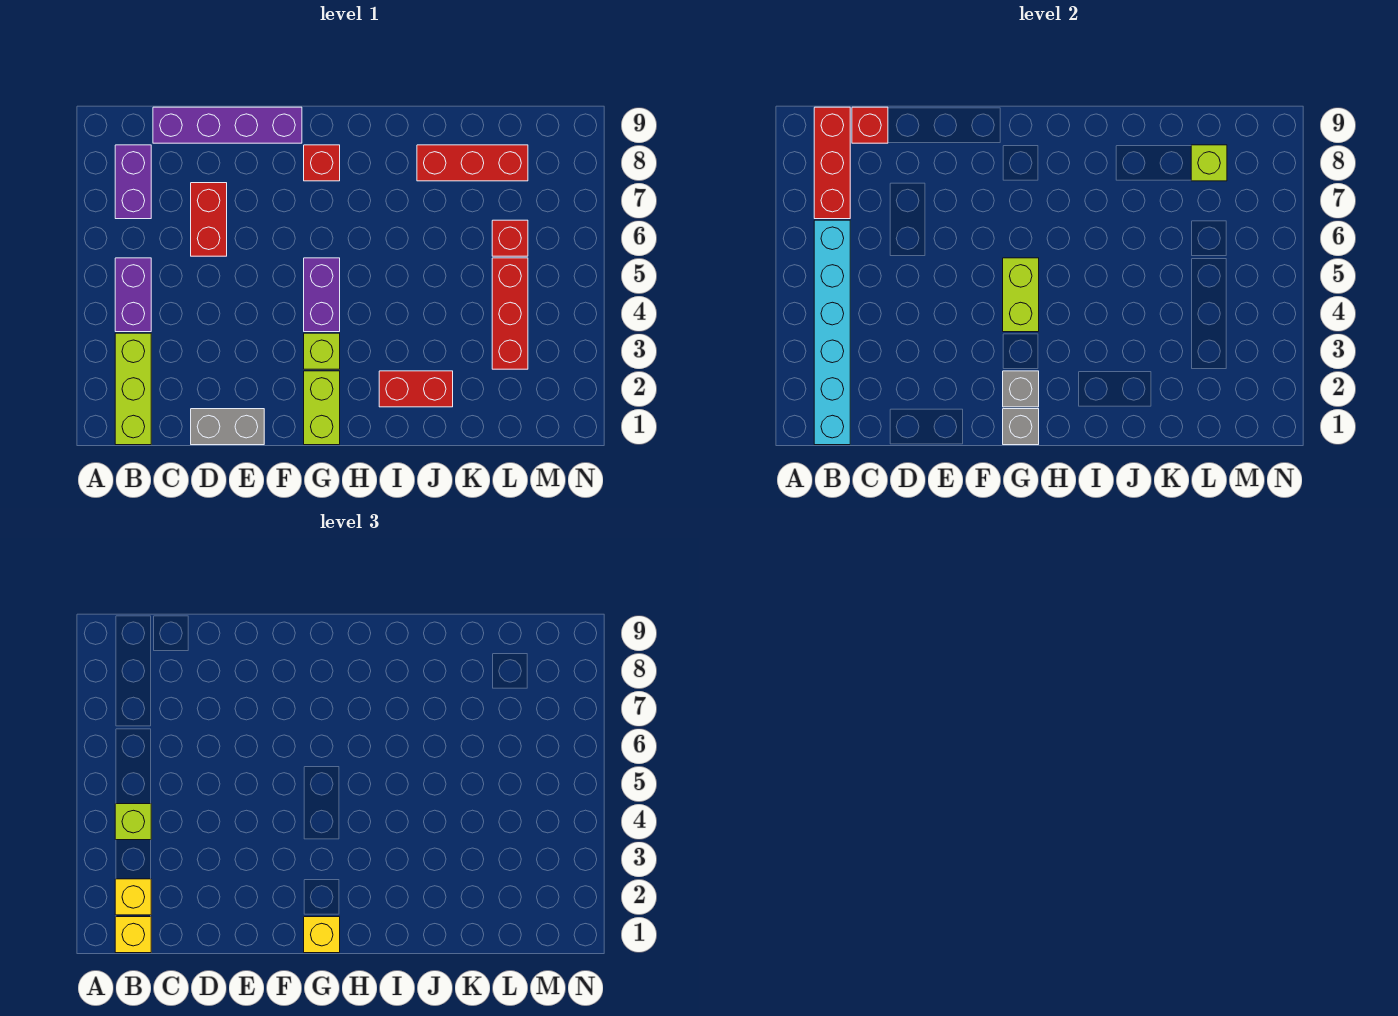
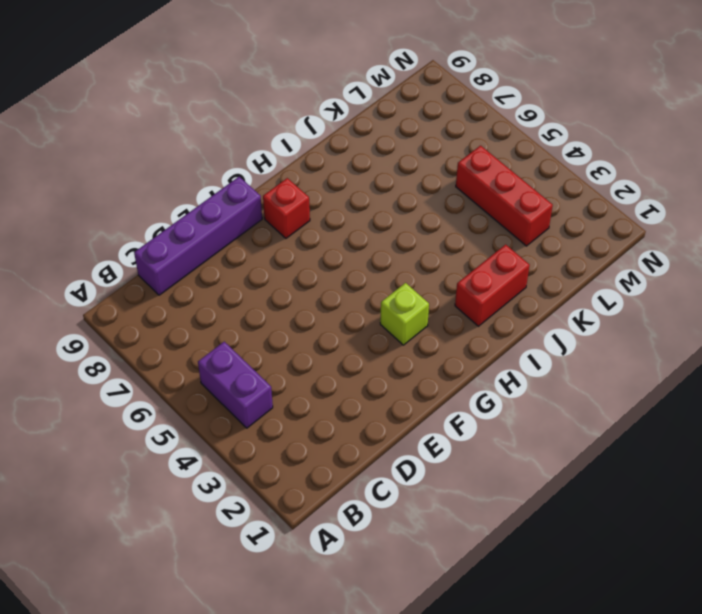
none -> lime 1x3 brick [115,333,151,445]
none -> purple 1x2 brick [115,145,151,219]
none -> grey 1x2 brick [191,409,264,445]

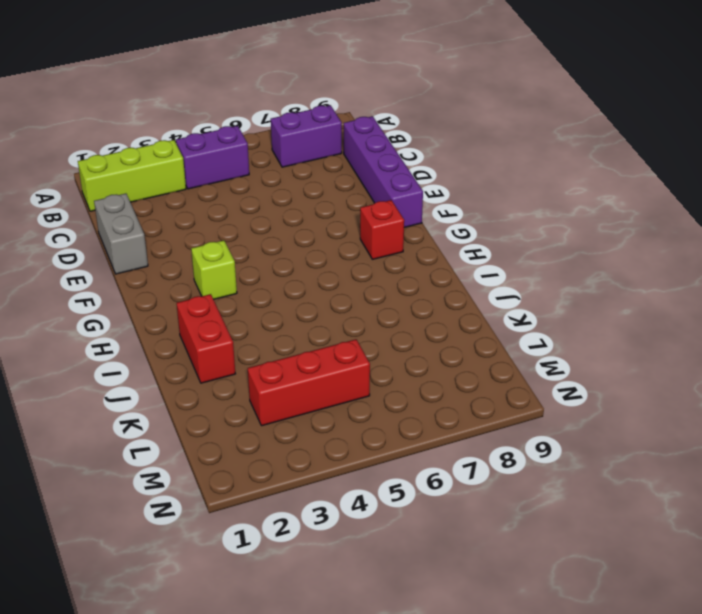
none -> red 1x2 brick [191,183,227,256]
none -> lime 1x2 brick [304,371,340,445]
none -> purple 1x2 brick [304,258,340,332]

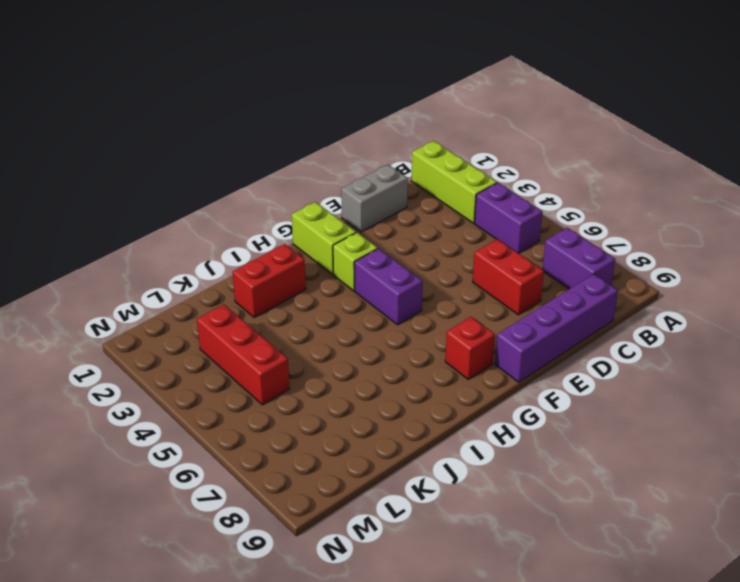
none -> red 1x3 brick [417,145,528,181]
none -> red 1x1 brick [492,220,528,256]
none -> cyan 1x6 brick [814,220,850,445]

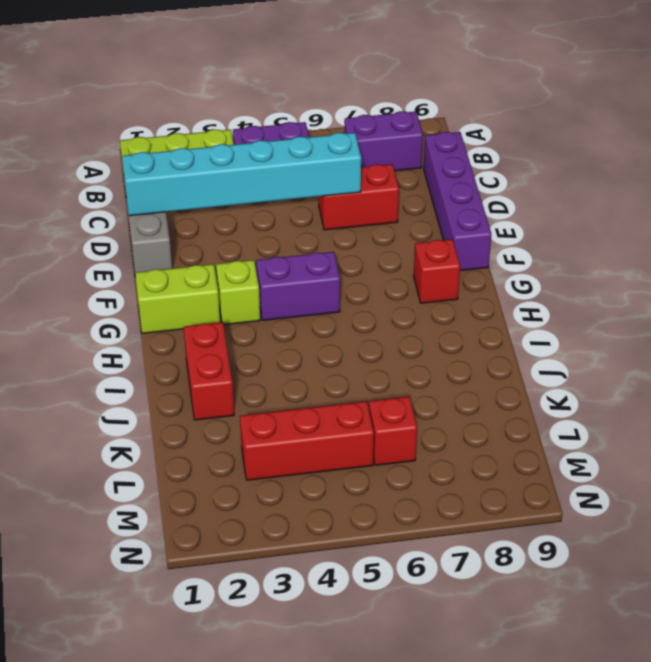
cyan 1x6 brick [122,133,361,216] -> cyan 1x6 brick moved to [814,220,850,445]
none -> red 1x3 brick [417,145,528,181]
none -> red 1x3 brick [814,107,850,219]
none -> red 1x1 brick [852,107,888,143]

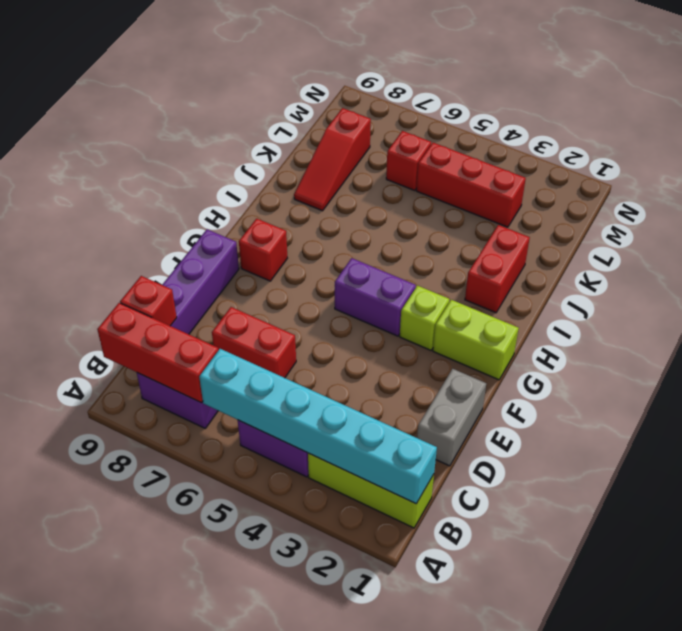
red 1x3 slope [294,108,371,211] -> red 1x3 brick [417,145,528,181]
none -> grey 1x1 brick [1003,409,1039,445]
none -> grey 1x1 brick [1003,371,1039,407]
none -> lime 1x2 brick [1003,258,1039,332]

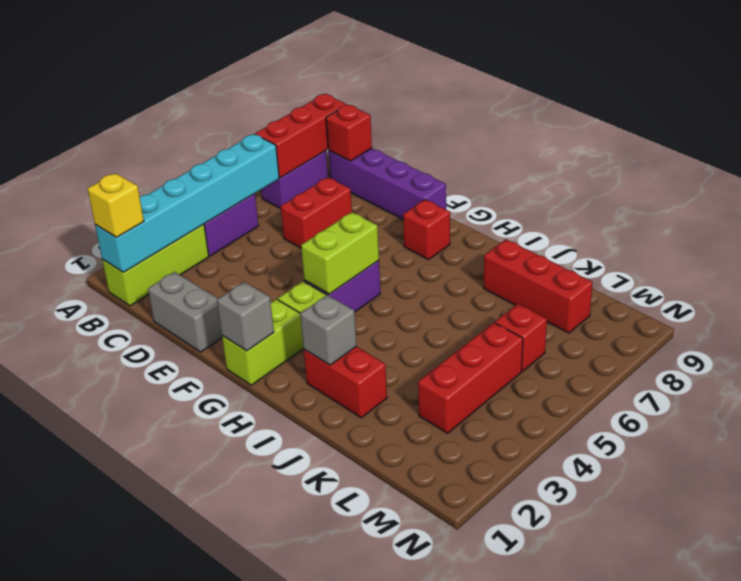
grey 1x1 brick [300,295,356,365] -> grey 1x1 brick moved to [1003,371,1039,407]
none -> lime 1x1 brick [1191,145,1227,181]
none -> yellow 1x1 brick [115,879,151,915]
none -> lime 1x1 brick [115,804,151,840]

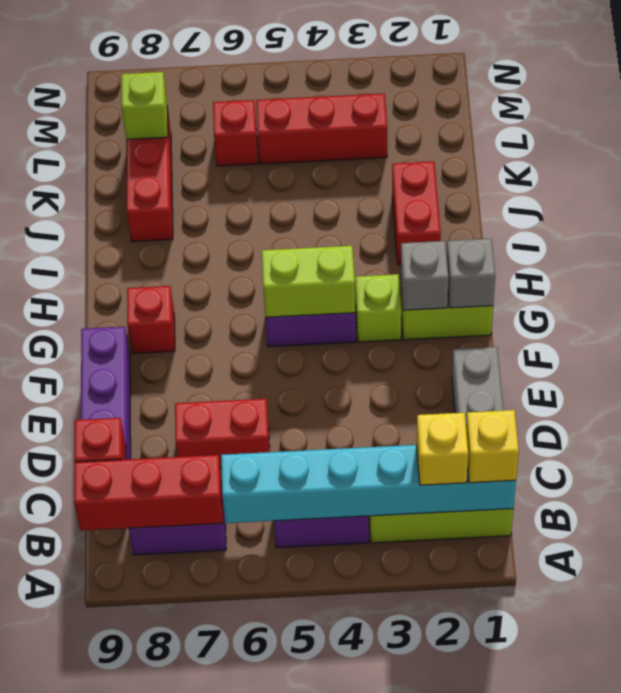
none -> lime 1x1 brick [115,804,151,840]
none -> yellow 1x1 brick [304,917,340,953]

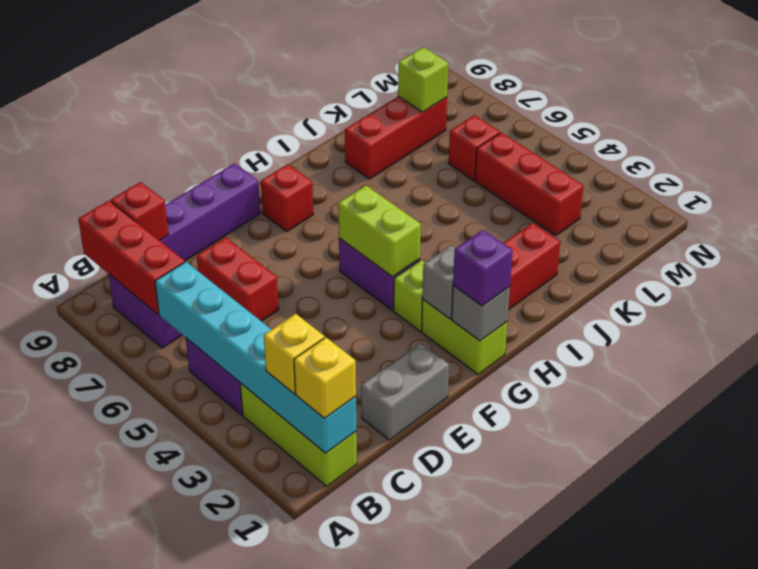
purple 1x1 brick [453,230,513,306] -> yellow 1x1 brick [304,917,340,953]
none -> lime 1x1 brick [115,804,151,840]

